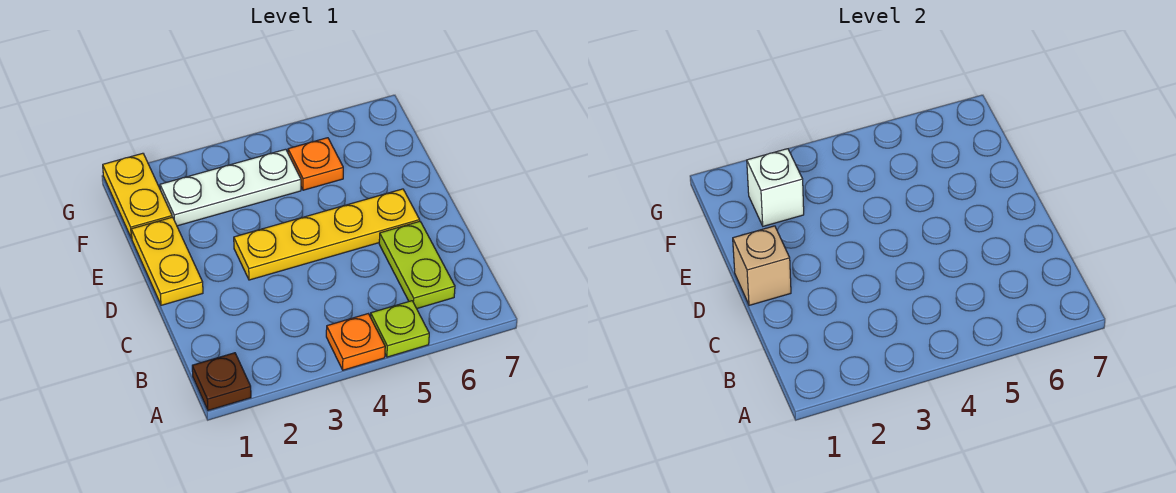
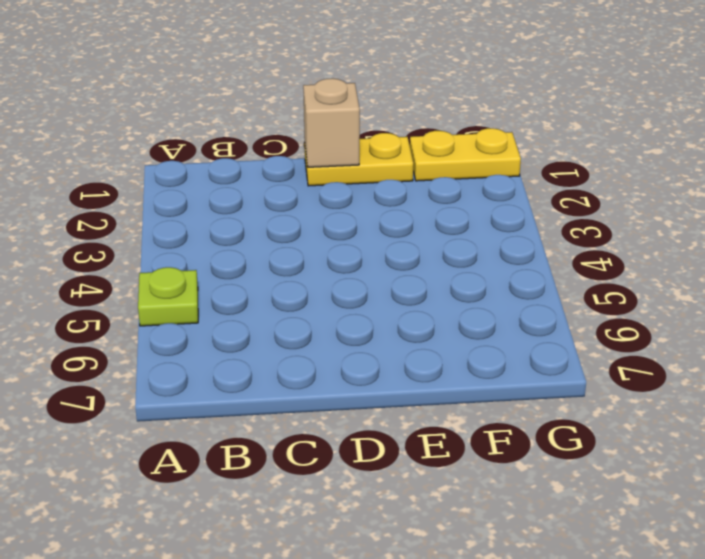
none -> brown 1x1 plate [192,353,251,410]
none -> orange 1x1 plate [326,314,385,370]

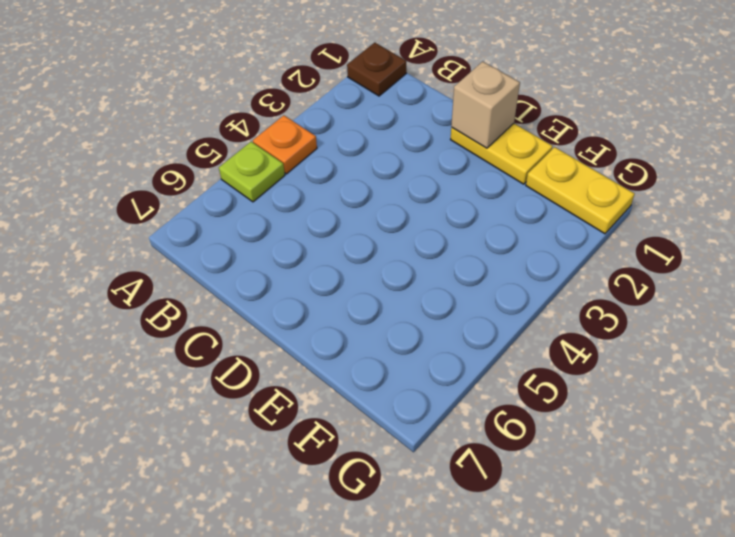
none -> lime 1x2 plate [379,221,455,308]
none -> yellow 1x4 plate [234,189,420,280]

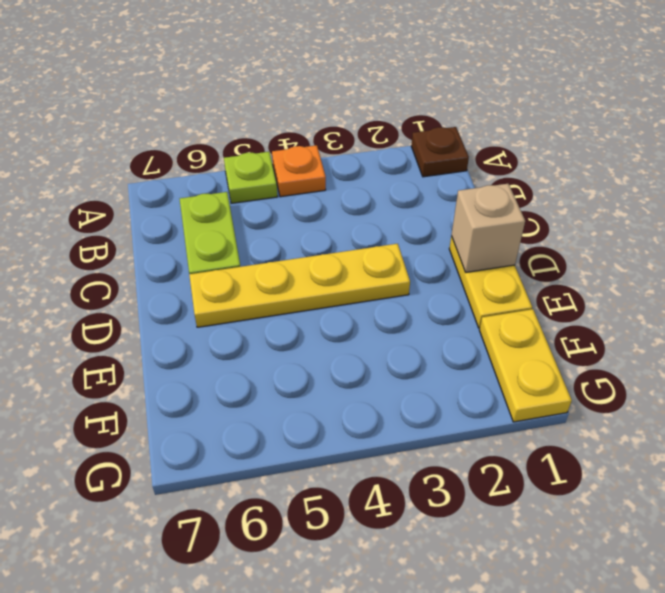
none -> white 1x3 plate [160,149,301,226]
none -> orange 1x1 plate [288,138,343,190]

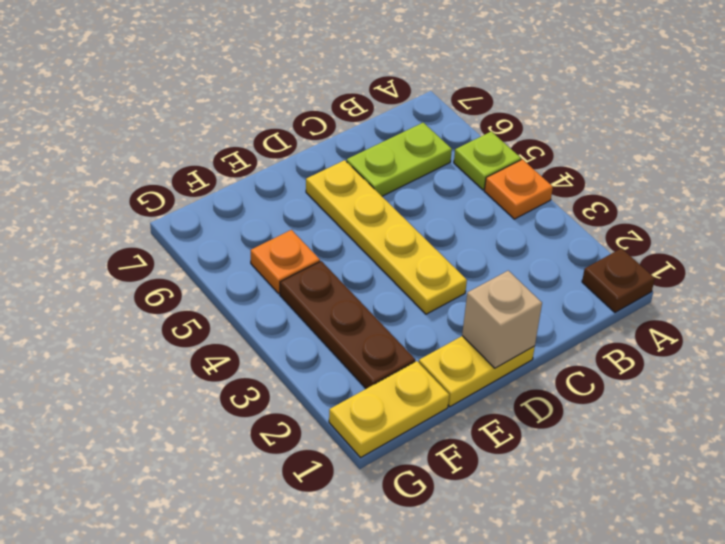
brown 1x3 plate [280,261,415,389] -> white 1x3 plate [160,149,301,226]
none -> white 1x1 brick [747,149,804,226]

